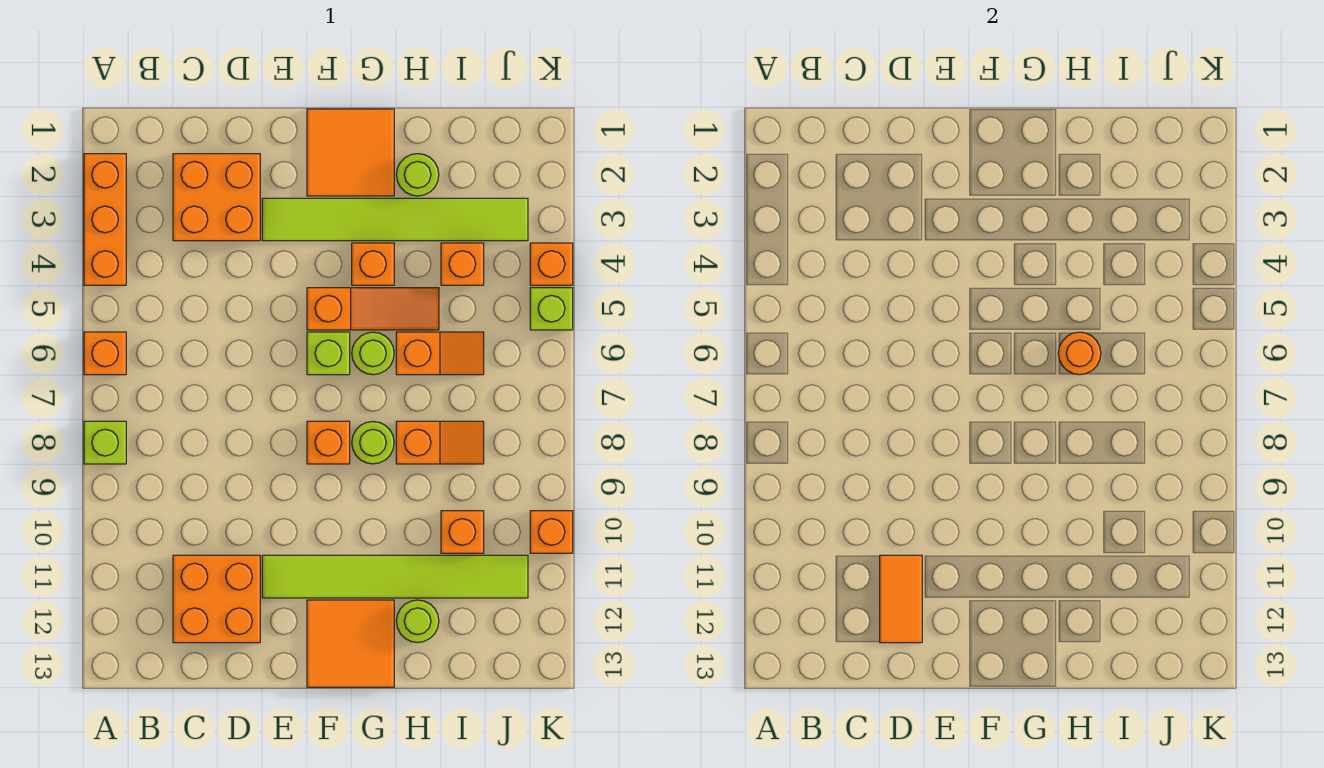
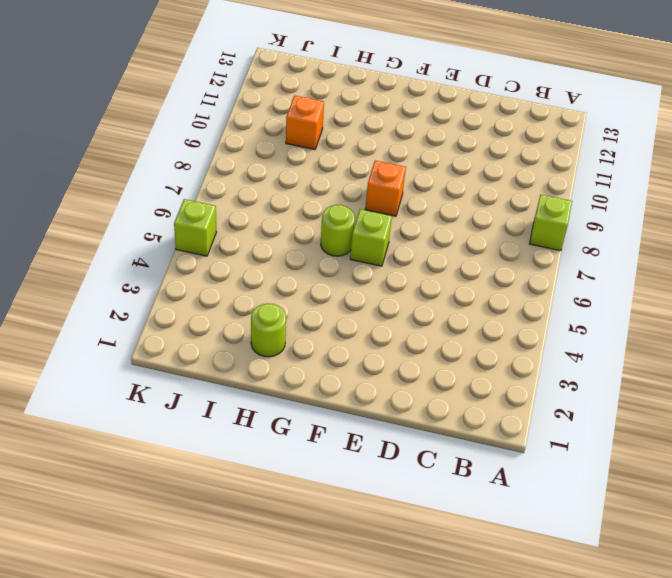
none -> orange 1x3 brick [84,154,126,285]
none -> orange 1x1 brick [84,332,126,375]
none -> orange 2x2 brick [173,154,260,241]

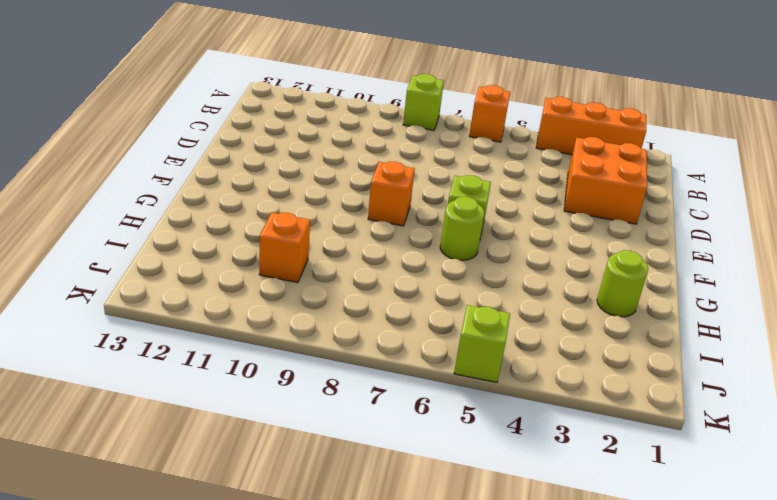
none -> orange 2x2 brick [173,555,260,643]
none -> lime 1x6 tile [262,198,528,241]
none -> lime 1x6 tile [262,555,528,598]

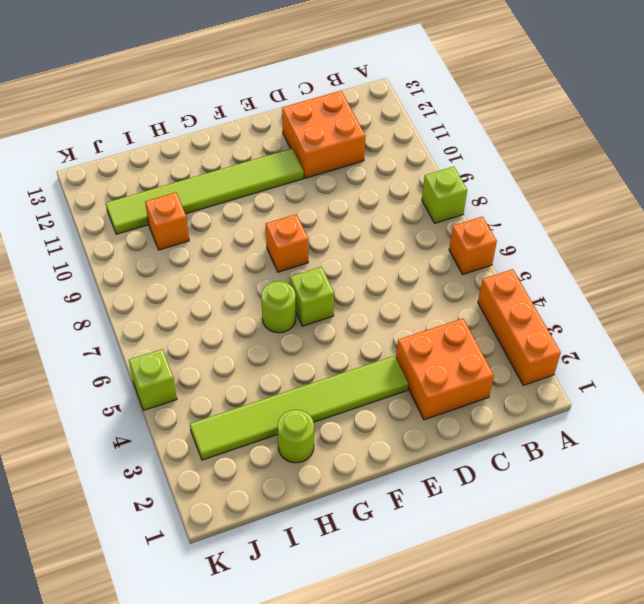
none -> orange 2x2 tile [307,109,394,196]
none -> orange 1x3 slope [307,288,439,330]
none -> orange 2x2 tile [307,600,394,687]

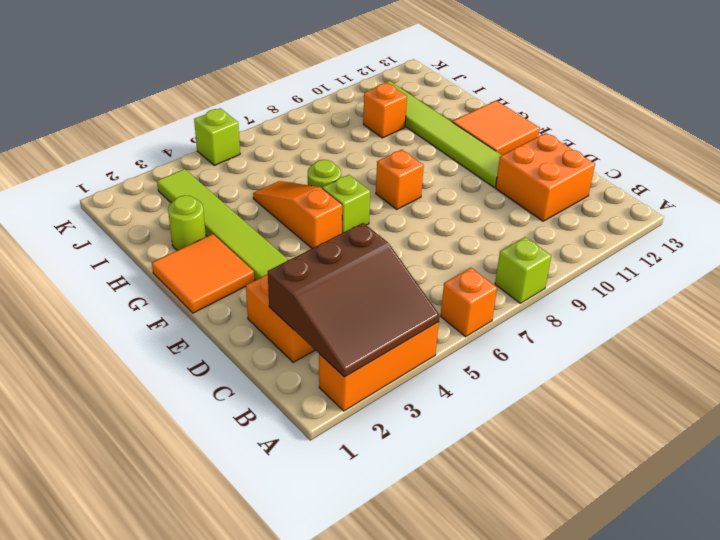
brown 3x3 slope [268,223,440,377] -> none
none -> orange 1x1 brick [352,243,394,285]
none -> lime 1x1 round brick [352,422,394,464]
none -> orange 1x2 slope [396,332,484,375]

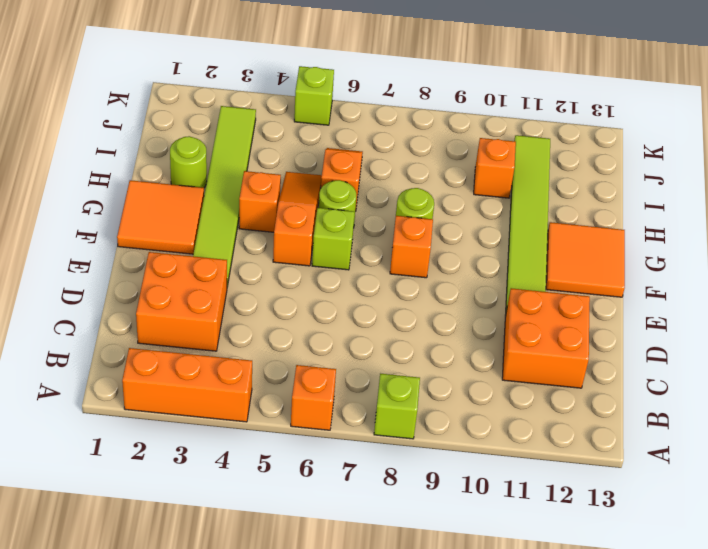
none -> orange 1x2 slope [396,421,484,464]
none -> lime 1x1 round brick [396,600,439,643]
none -> orange 1x1 brick [441,243,484,285]

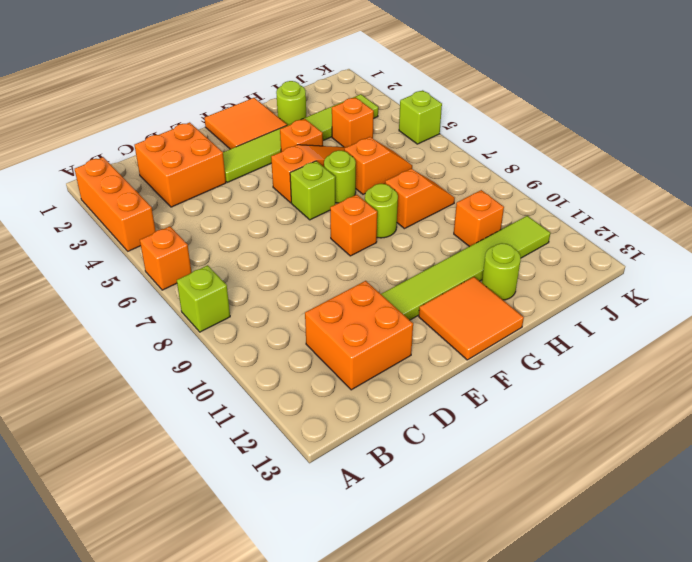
none -> orange 1x1 brick [530,243,573,285]
none -> orange 1x1 brick [530,511,573,553]
none -> orange 1x2 tile [880,555,922,643]

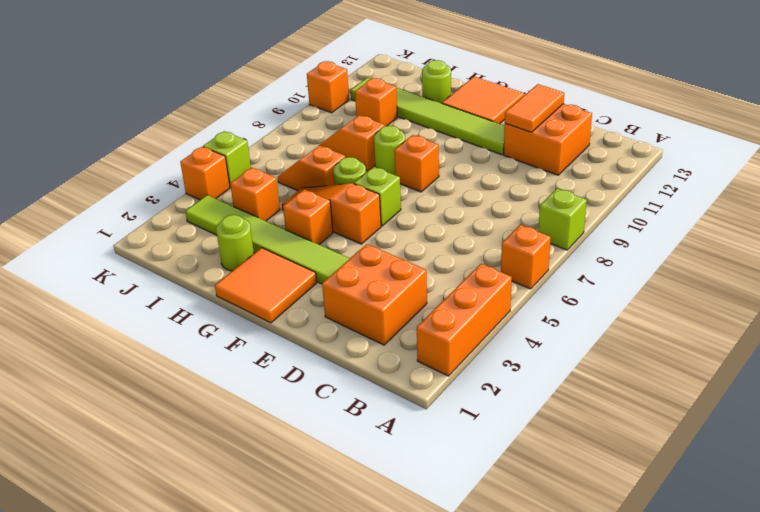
none -> orange 1x1 round brick [1058,332,1101,375]

